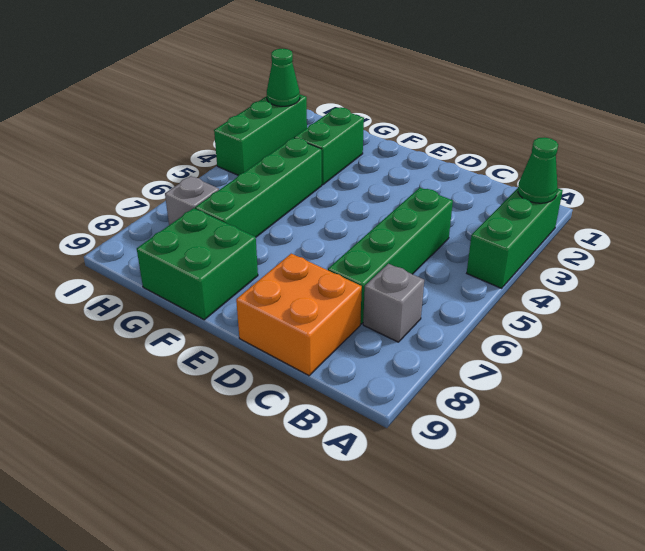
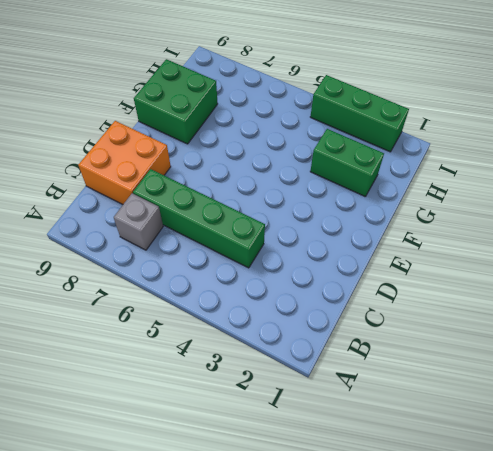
none -> green 1x3 brick [467,188,563,288]
none -> green 1x4 brick [195,138,322,237]

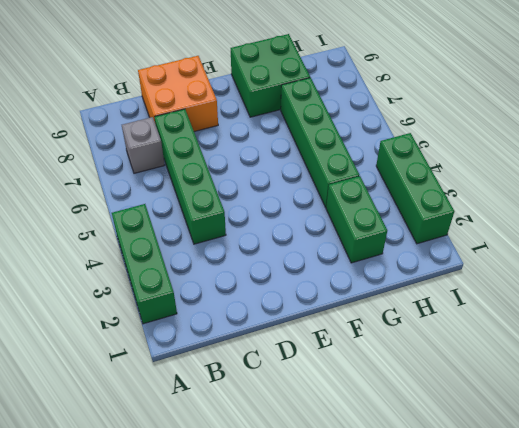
none -> grey 1x1 brick [165,176,219,225]
none -> green 1x1 cone [518,137,558,203]

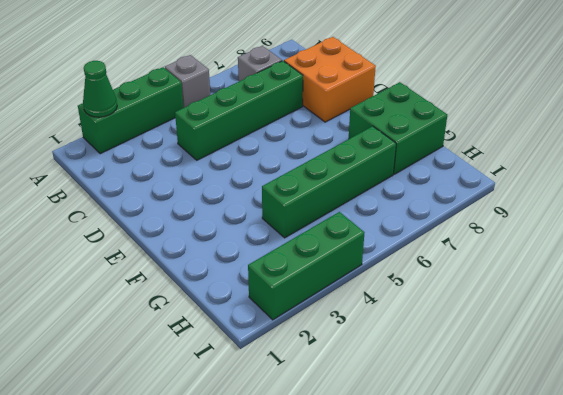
grey 1x1 brick [165,55,210,108] -> grey 1x1 brick moved to [165,176,219,225]
none -> green 1x2 brick [294,107,364,185]
none -> green 1x1 cone [267,49,300,106]

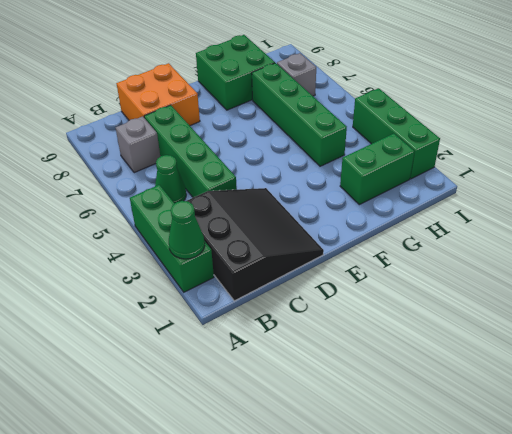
black 3x3 slope [187,188,324,301] -> none
green 1x1 cone [155,155,186,203] -> green 1x1 cone moved to [267,49,300,106]
green 1x2 brick [340,134,414,205] -> green 1x2 brick turned to [294,107,364,185]

